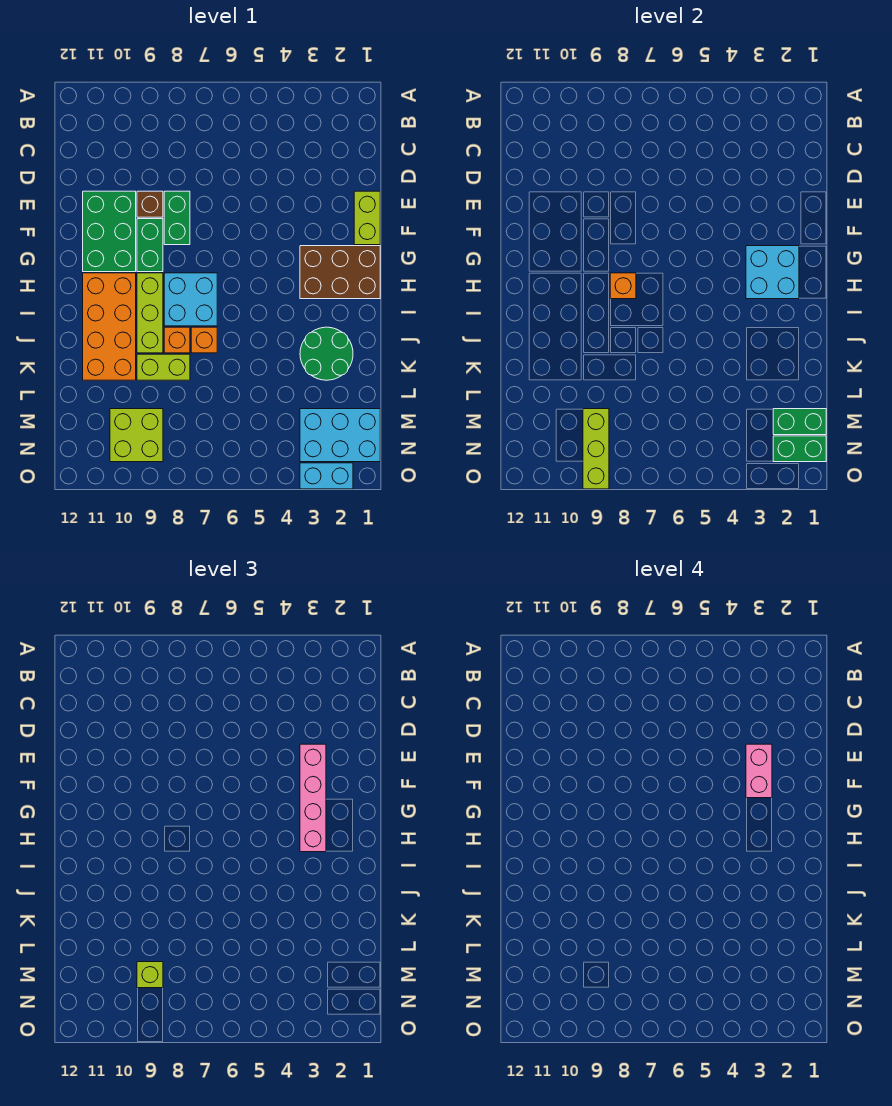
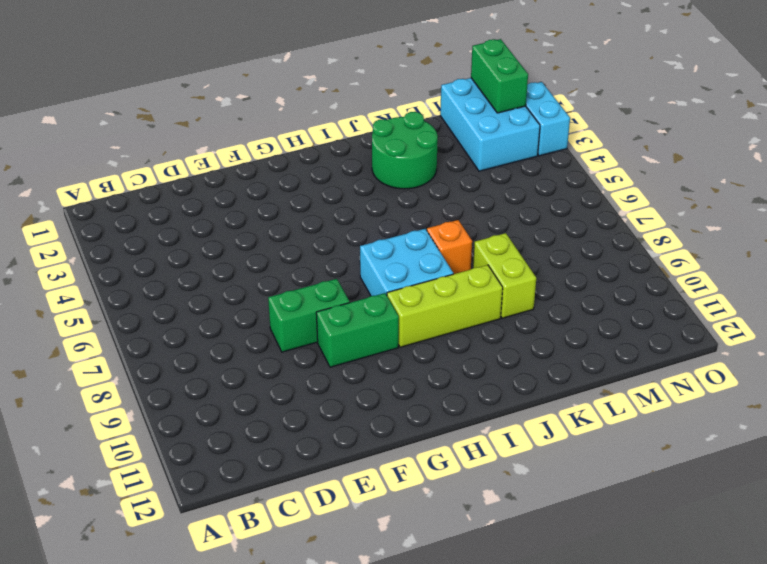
none -> lime 1x2 brick [354,191,380,245]
none -> brown 1x1 brick [137,191,163,217]
none -> green 2x3 brick [83,191,136,272]

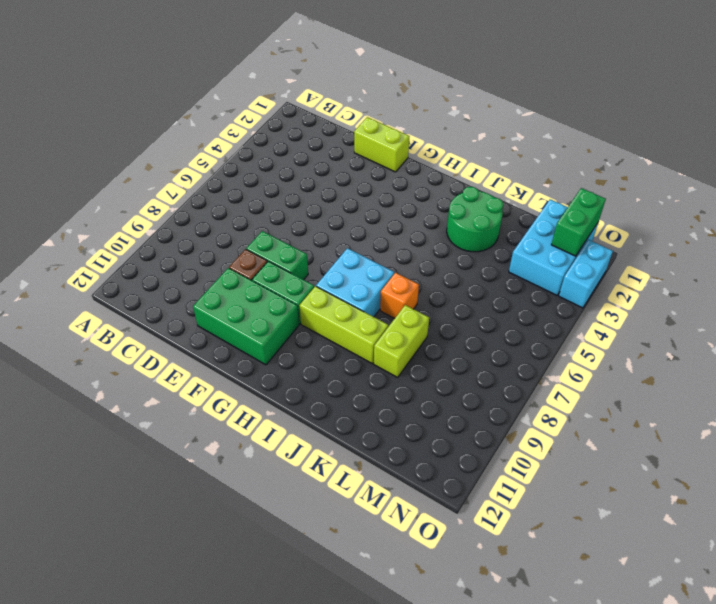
none -> brown 2x3 brick [300,246,380,299]
none -> orange 2x4 brick [83,273,136,380]
none -> orange 1x1 brick [164,327,190,353]

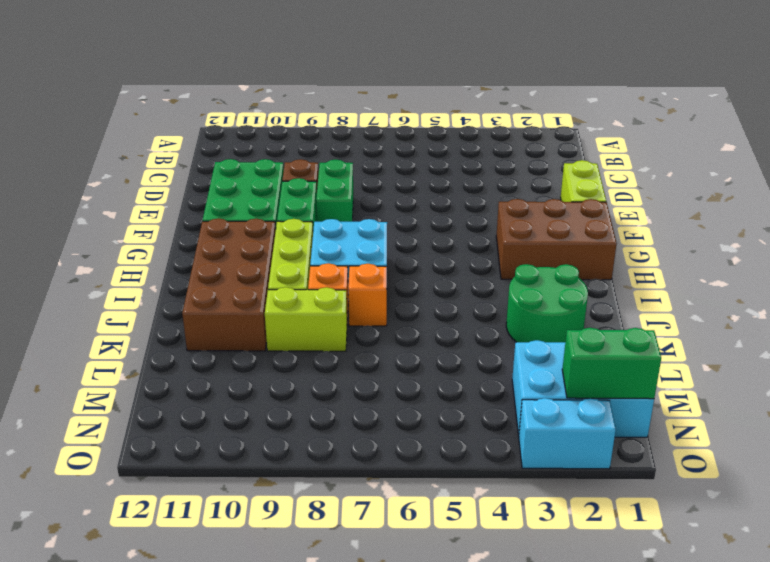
brown 2x4 brick [182,218,276,351] -> orange 2x4 brick [83,273,136,380]
none -> lime 2x2 brick [110,409,163,462]
none -> cyan 2x2 brick [746,246,799,299]
none -> orange 1x1 brick [610,273,636,299]

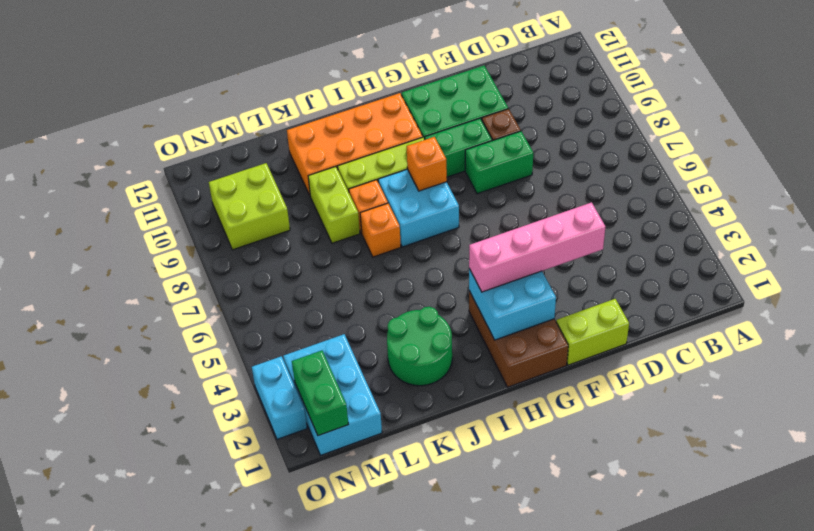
none -> green 1x2 brick [773,409,826,435]
none -> lime 1x3 brick [583,409,609,489]
none -> lime 1x1 brick [137,962,163,988]

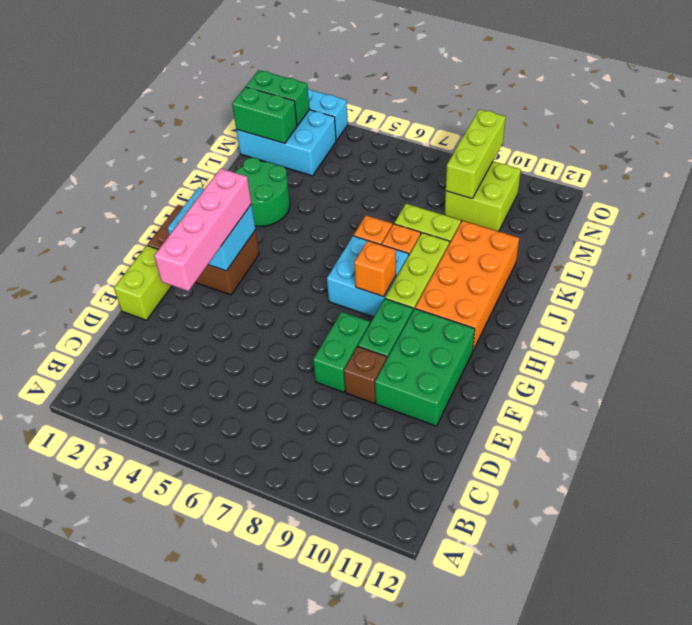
none -> lime 1x1 brick [137,962,163,988]
none -> pink 1x2 brick [746,744,772,798]

